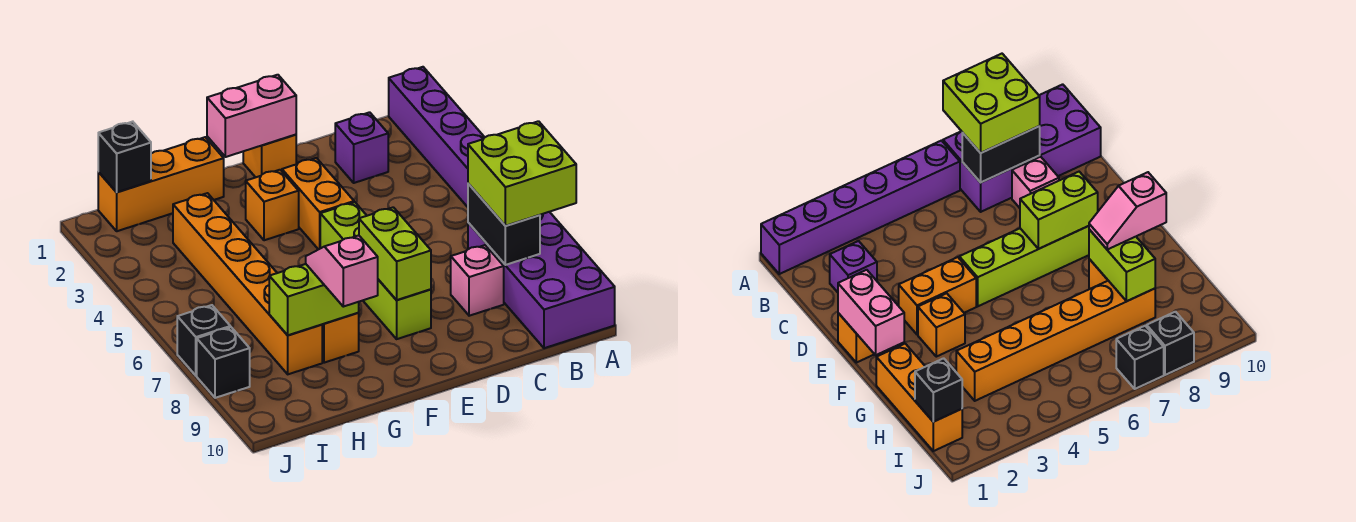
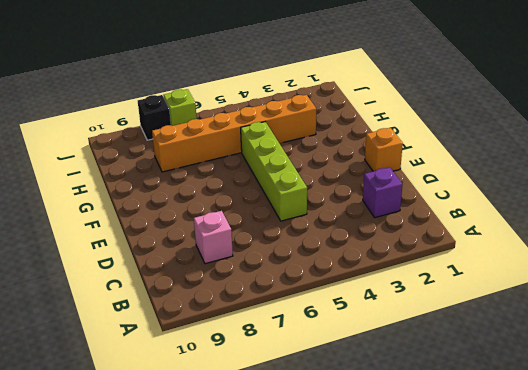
lime 1x4 brick [241,122,307,221] -> lime 1x4 brick turned to [320,202,431,339]
lime 1x1 brick [163,89,197,126] -> black 1x1 brick [177,305,230,376]
none -> purple 1x6 brick [389,67,485,207]
none -> purple 2x4 brick [468,212,615,348]
none -> orange 1x2 brick [282,158,354,250]

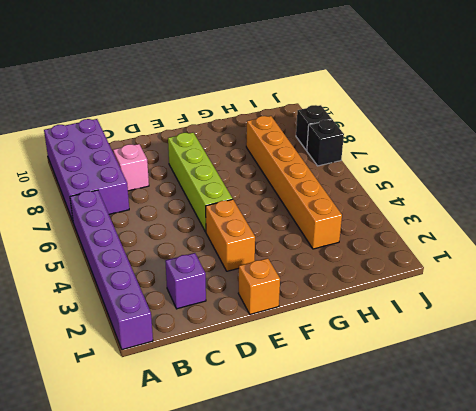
none -> orange 1x1 brick [246,170,299,240]
none -> orange 1x3 brick [98,137,224,231]
none -> orange 1x1 brick [322,313,359,363]

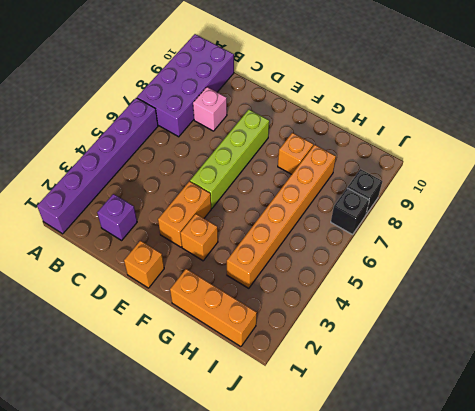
none -> black 1x2 brick [468,184,540,265]
none -> pink 1x2 brick [207,75,296,157]
none -> lime 1x2 brick [359,207,431,300]

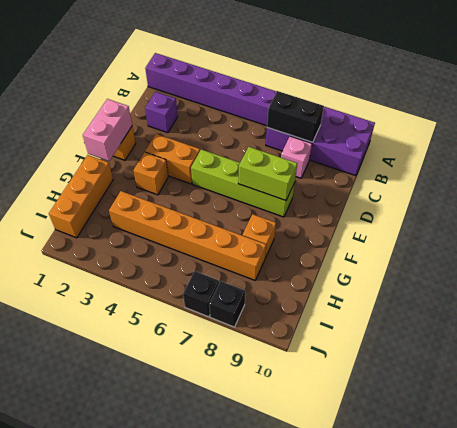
none -> lime 1x2 brick [269,264,359,335]
none -> black 1x1 brick [98,122,151,192]
none -> lime 2x2 brick [468,121,576,226]

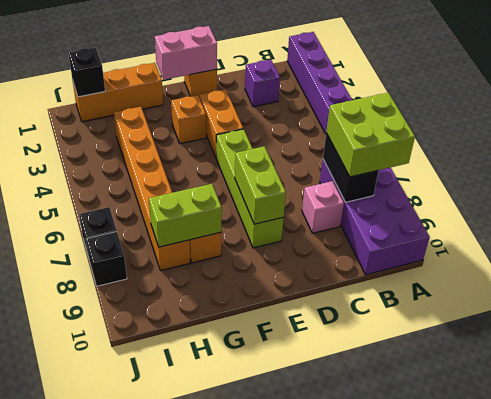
none -> pink 1x2 slope [306,235,378,307]

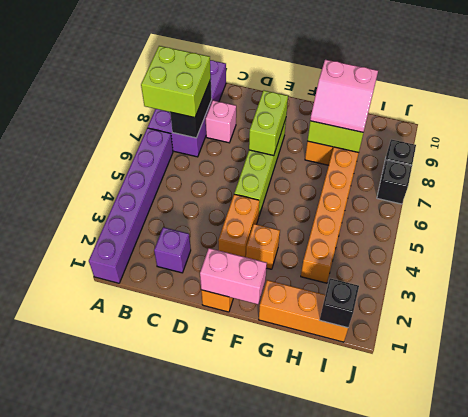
pink 2x2 slope [310,60,378,132] -> pink 1x2 slope [306,235,378,307]

